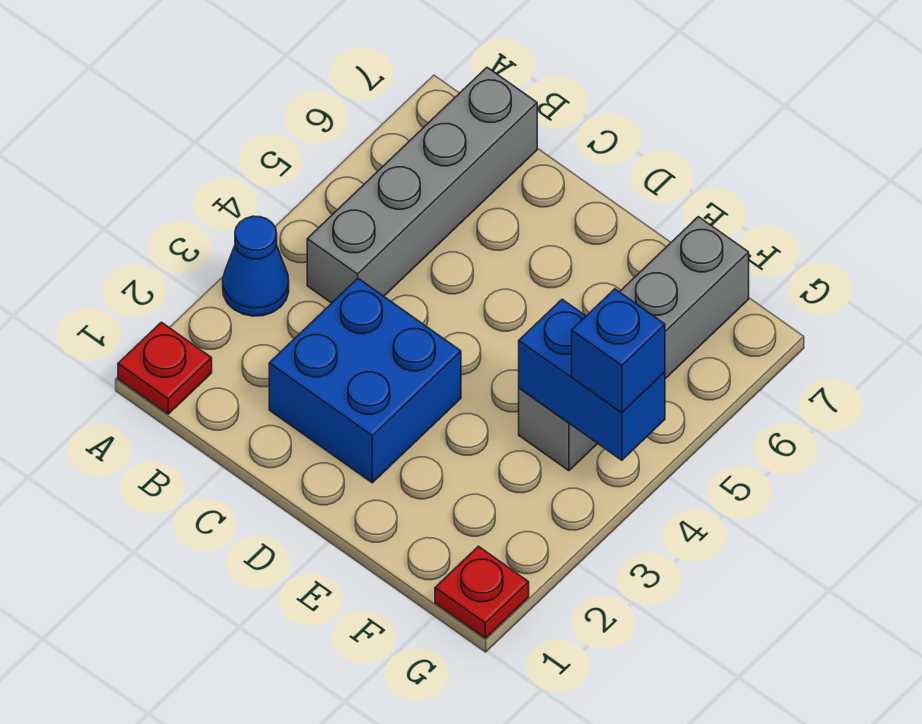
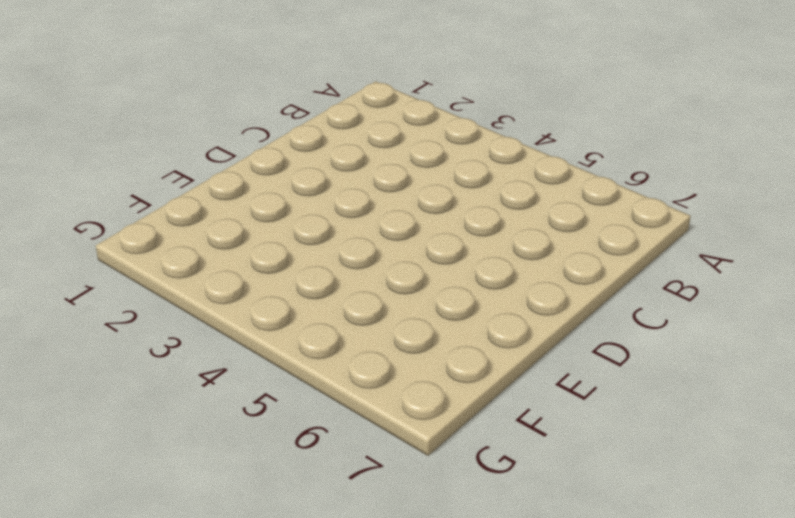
none -> red 1x1 plate [118,322,212,414]
none -> blue 1x1 cone [223,216,289,316]

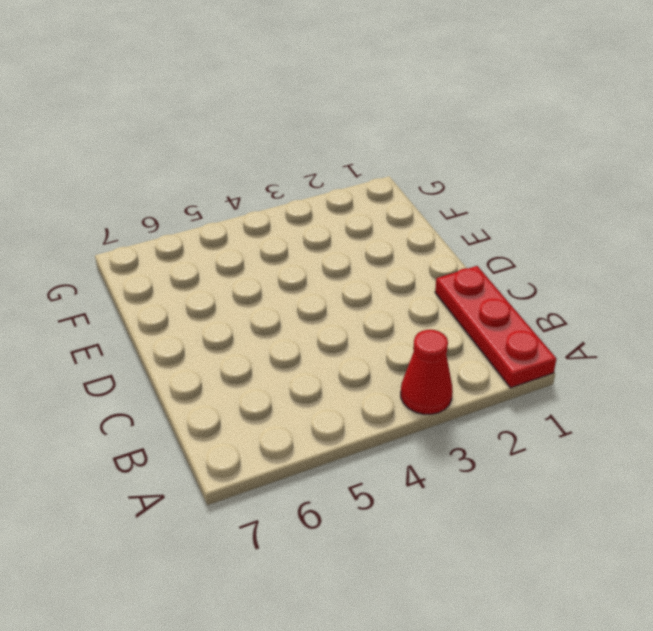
red 1x3 plate [435,266,556,388] -> red 1x1 plate [118,322,212,414]
red 1x1 cone [401,330,453,414] -> blue 1x1 cone [223,216,289,316]
none -> grey 1x4 brick [307,67,537,303]
none -> blue 2x2 brick [269,279,461,483]

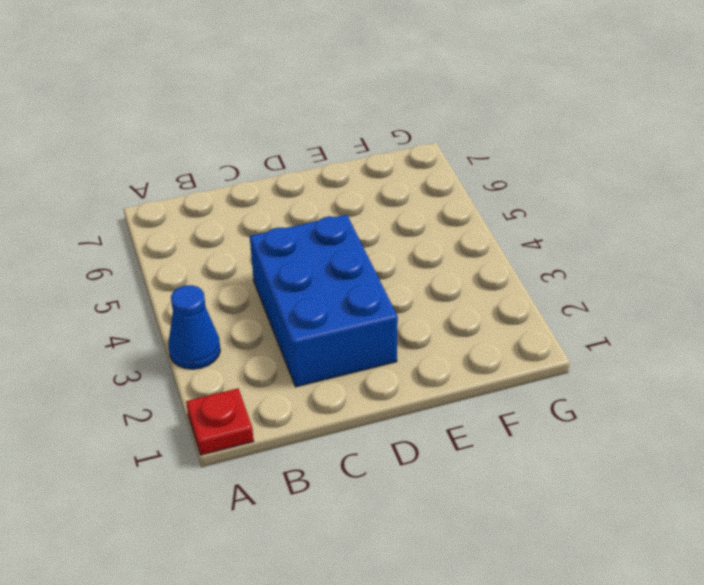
blue 2x3 brick [250,215,398,387] -> blue 2x2 brick [269,279,461,483]
none -> grey 1x4 brick [307,67,537,303]
none -> grey 1x4 brick [519,217,749,471]

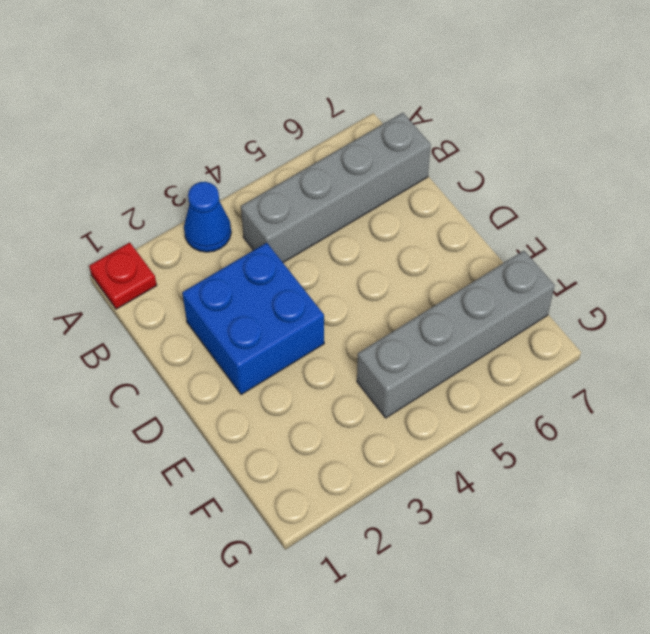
none -> red 1x1 plate [435,546,529,638]
none -> blue 1x2 brick [519,299,665,460]

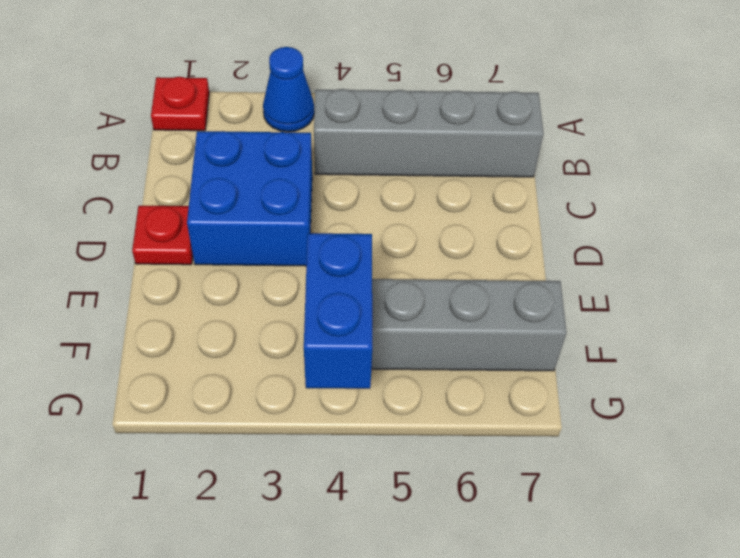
red 1x1 plate [132,206,193,265] -> red 1x1 plate moved to [435,546,529,638]
none -> blue 1x1 brick [572,289,665,413]

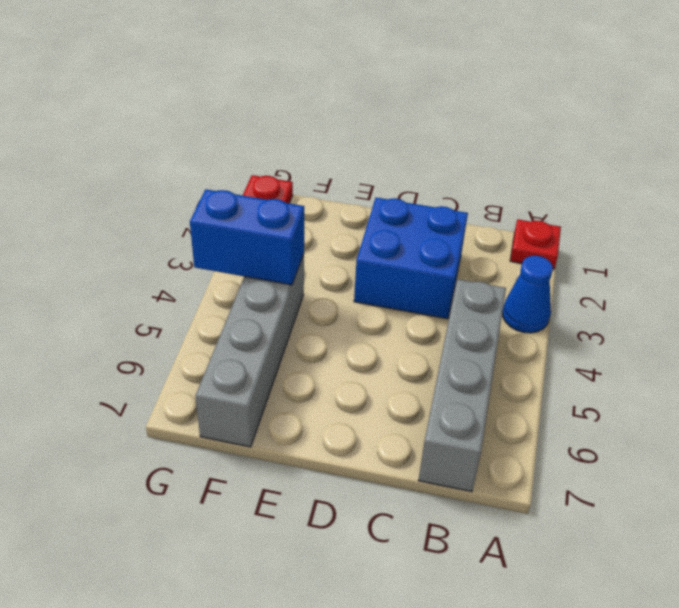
none -> blue 1x1 brick [572,289,665,413]

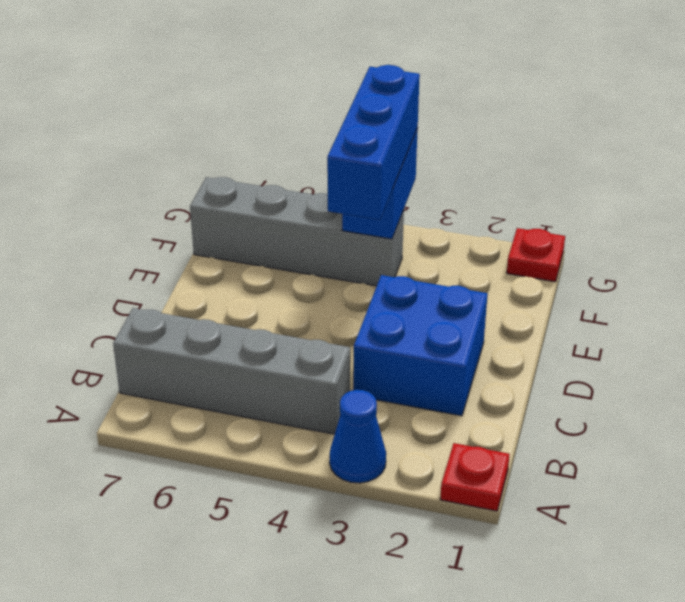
blue 1x3 brick [327,65,420,220] -> blue 1x1 brick [572,289,665,413]

